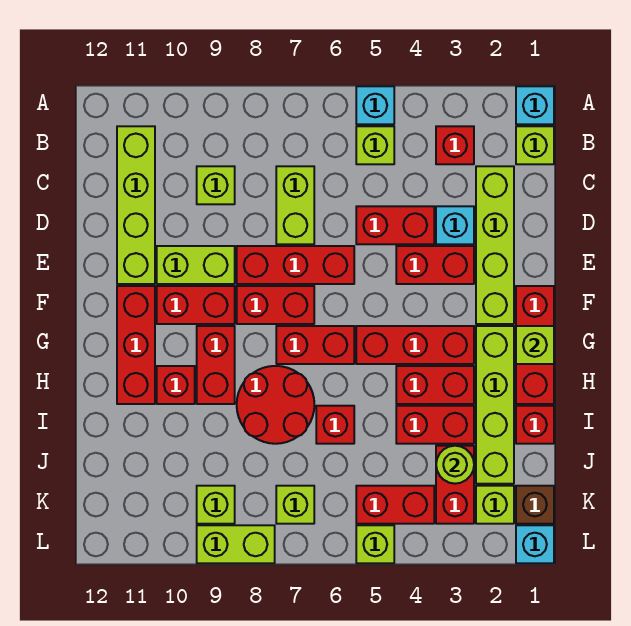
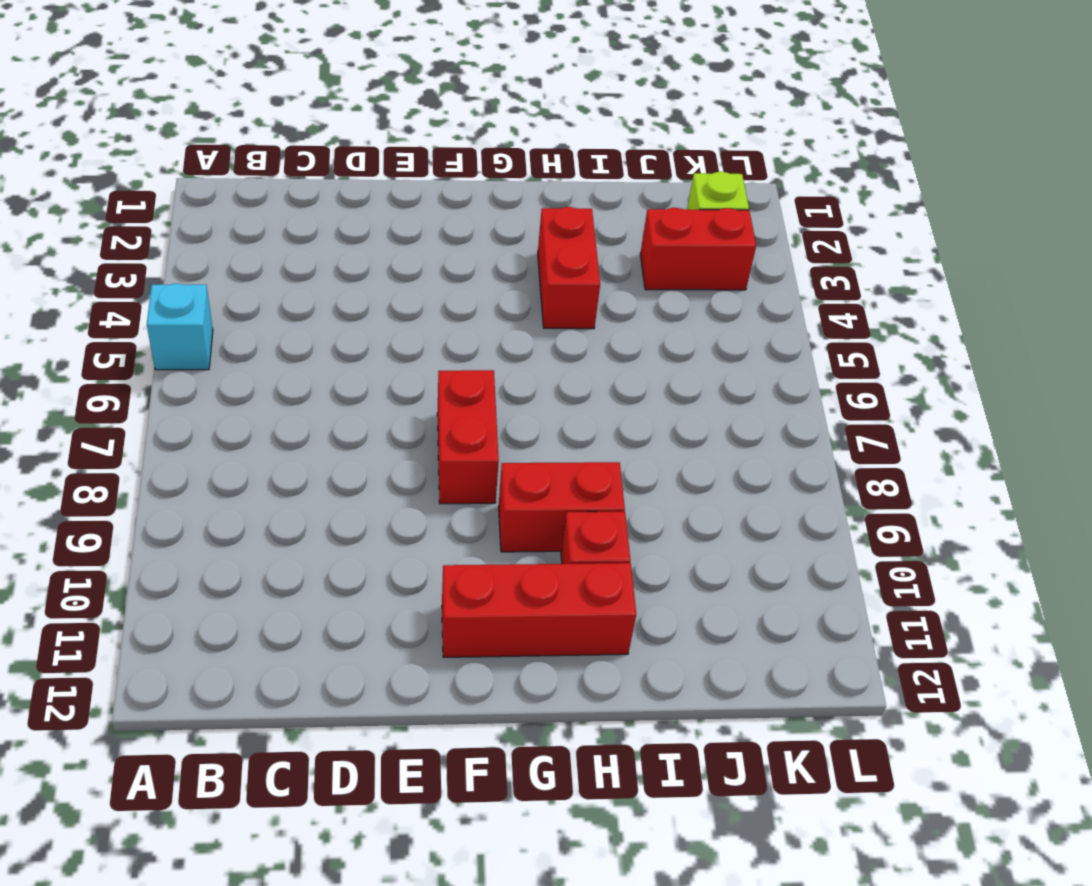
none -> cyan 1x1 brick [516,86,554,124]
none -> lime 1x1 brick [516,126,554,164]
none -> red 1x1 brick [436,126,474,164]
none -> lime 1x1 brick [356,126,394,164]

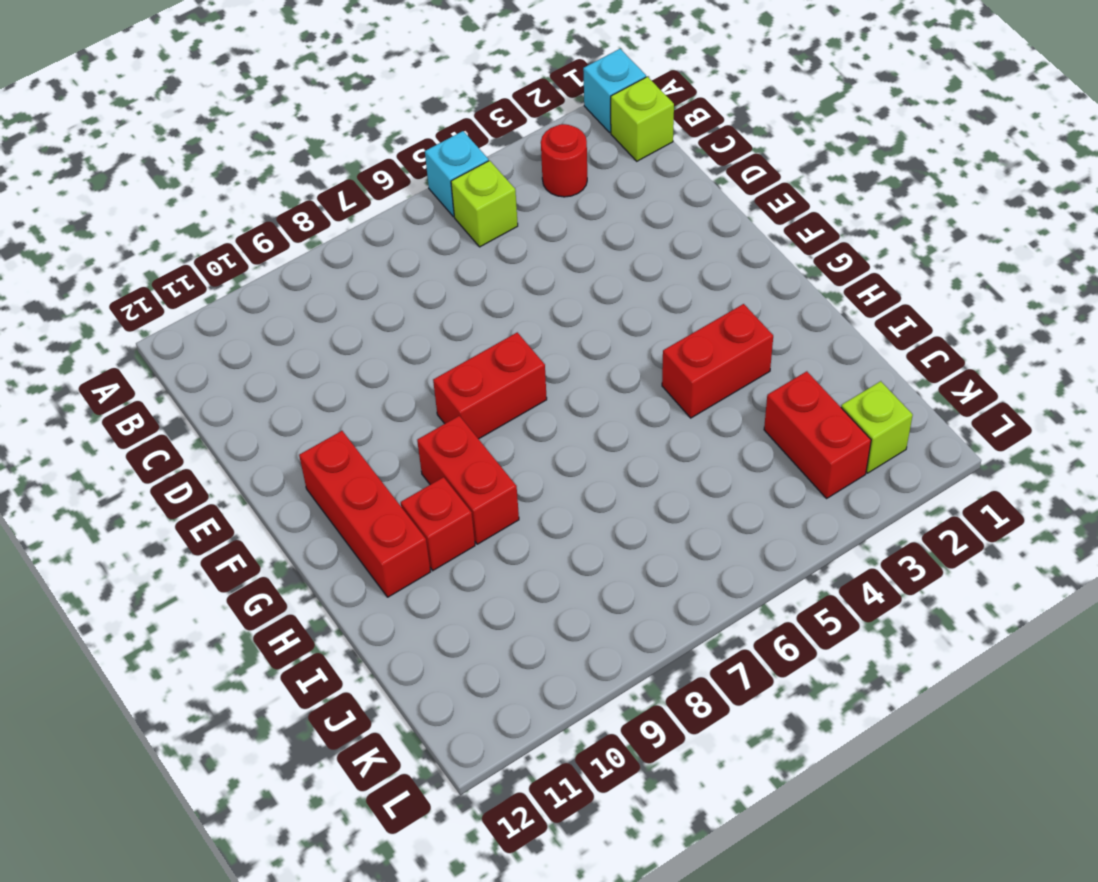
red 1x1 round brick [541,124,587,197] -> red 1x1 brick [436,126,474,164]
none -> lime 1x4 brick [117,126,155,284]
none -> lime 1x4 brick [476,166,514,324]
none -> lime 1x2 brick [276,166,314,244]
none -> lime 1x1 brick [197,166,235,204]

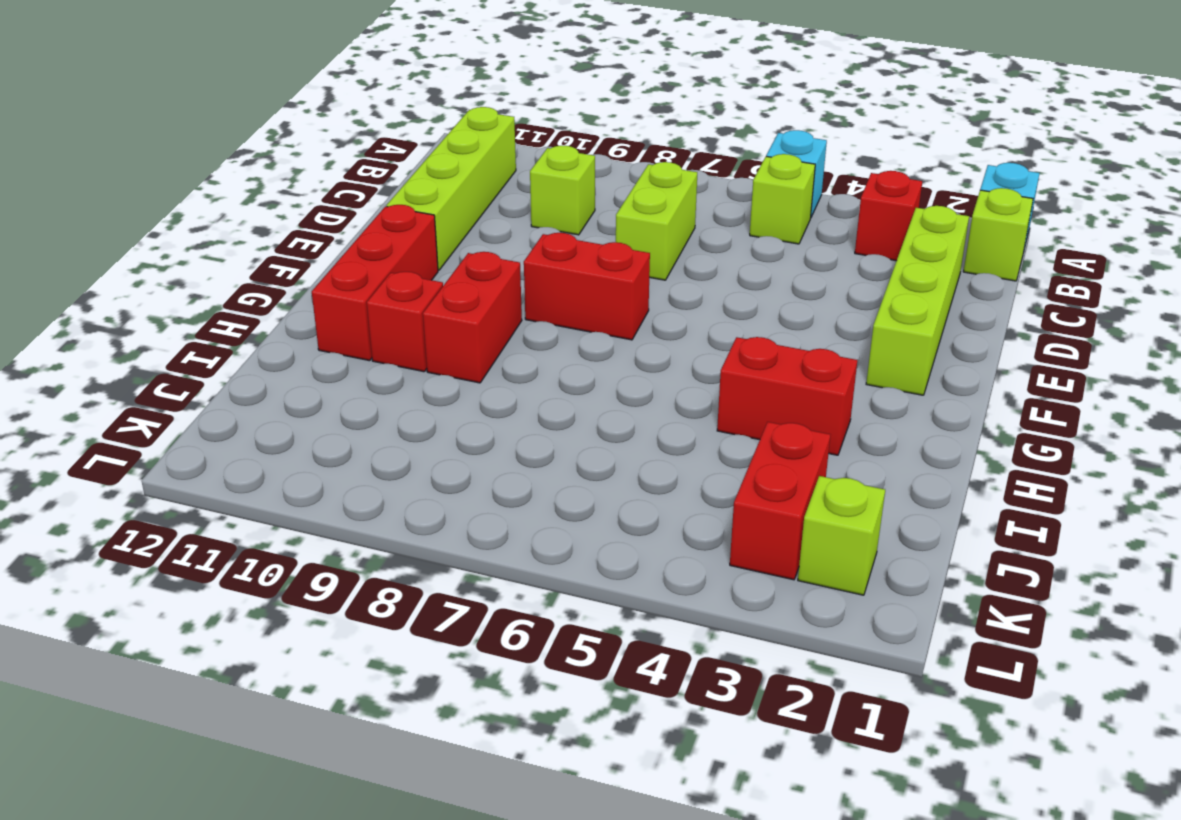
none -> cyan 1x1 brick [436,206,474,244]
none -> red 1x2 brick [356,206,434,244]
none -> red 1x2 brick [396,246,474,284]
none -> red 1x3 brick [237,246,354,284]

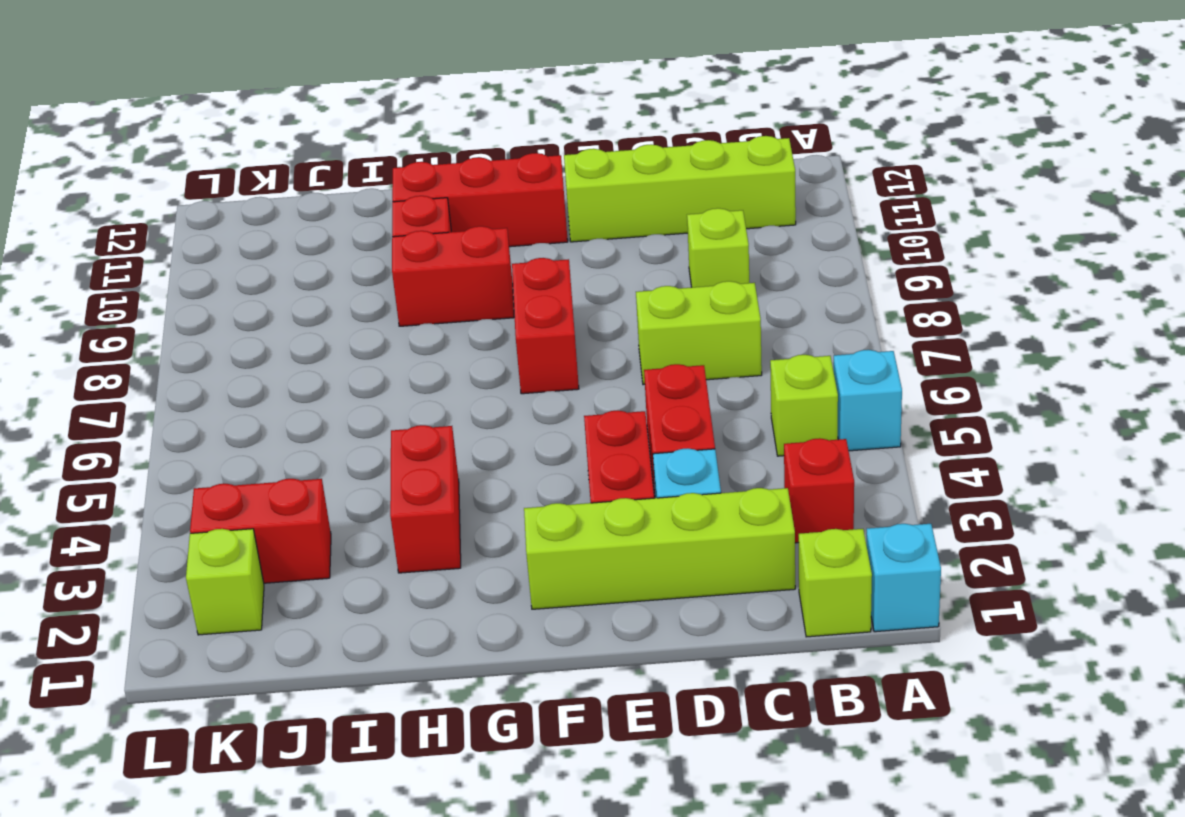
none -> red 1x3 brick [237,246,354,284]
none -> lime 1x2 brick [157,246,235,284]
none -> red 1x3 brick [516,286,554,404]
none -> red 1x2 brick [157,286,235,324]

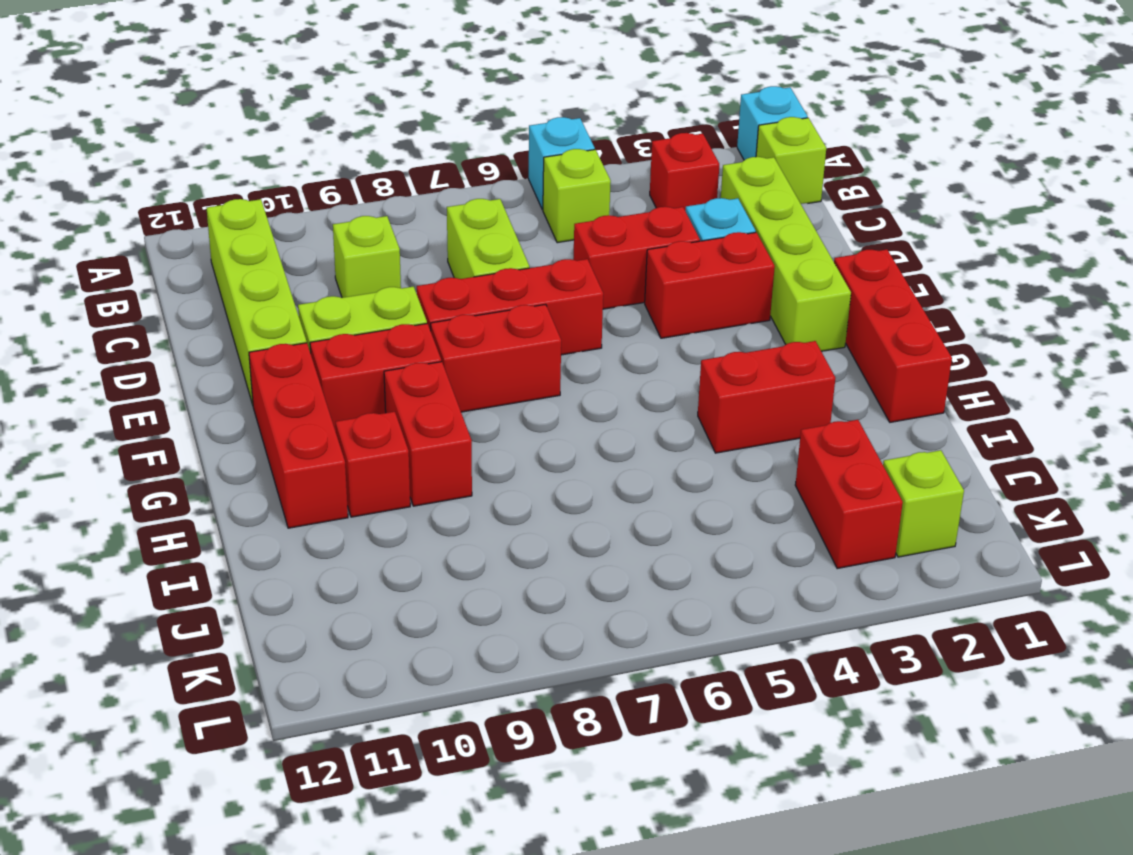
none -> lime 1x4 brick [476,326,514,484]
none -> red 1x3 brick [356,326,474,364]
none -> red 1x2 brick [276,326,354,364]
none -> red 2x2 round brick [237,366,314,444]

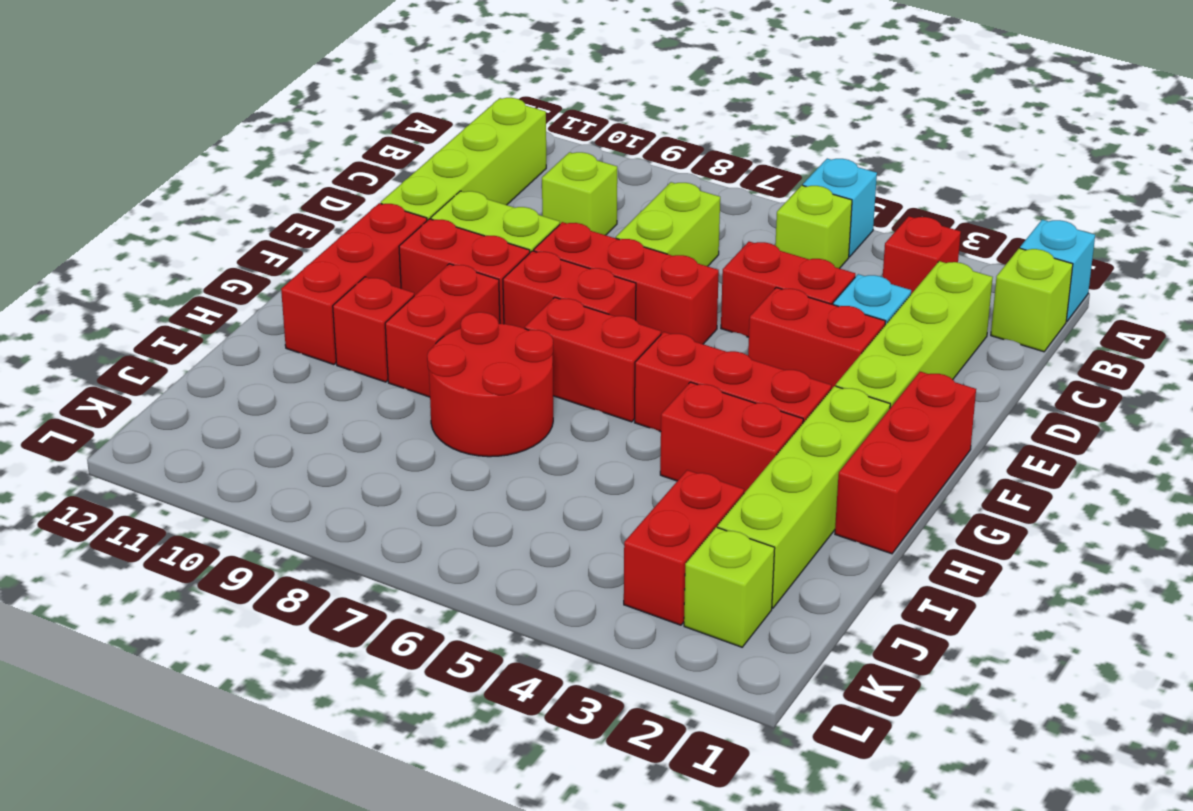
none -> red 1x1 brick [516,406,554,444]
none -> red 1x2 brick [396,406,474,444]
none -> red 1x1 brick [316,406,354,444]
none -> brown 1x1 brick [516,486,554,524]

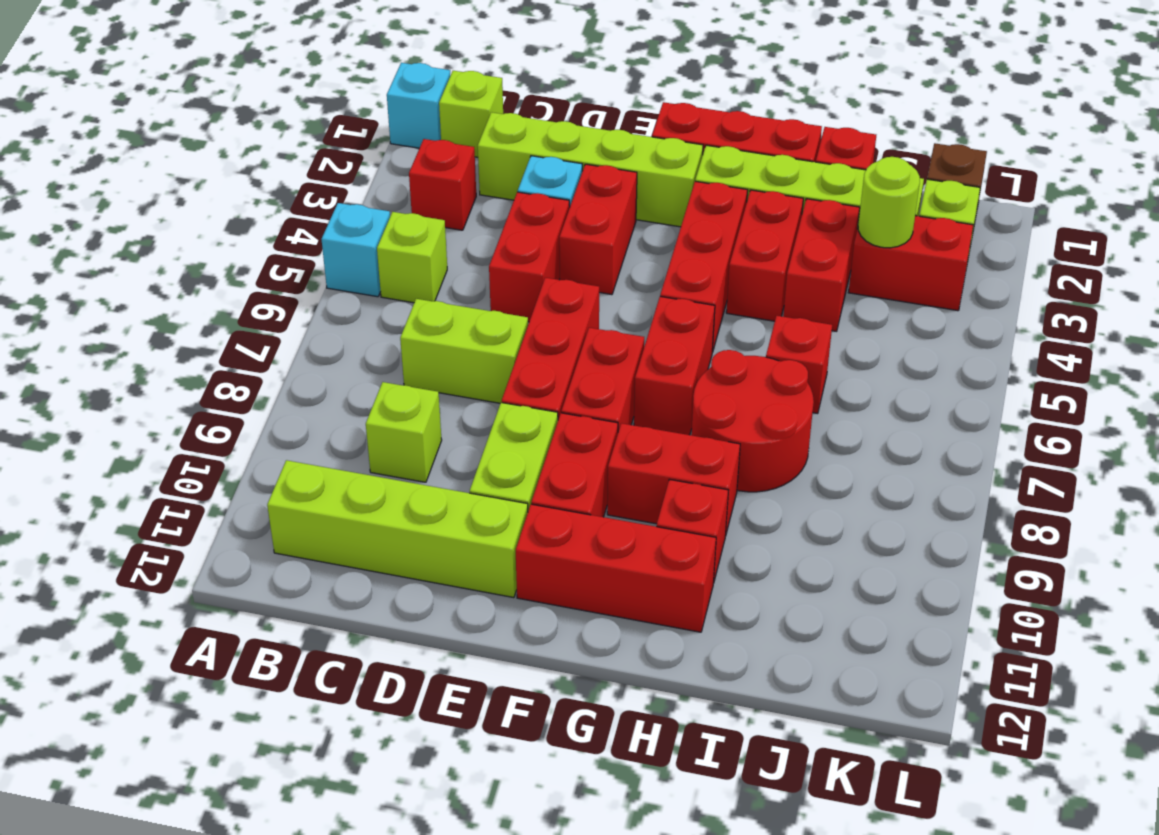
none -> red 1x2 brick [356,486,434,524]
none -> lime 1x1 brick [276,486,314,524]
none -> lime 1x1 brick [197,486,235,524]
none -> cyan 1x1 brick [516,525,554,563]

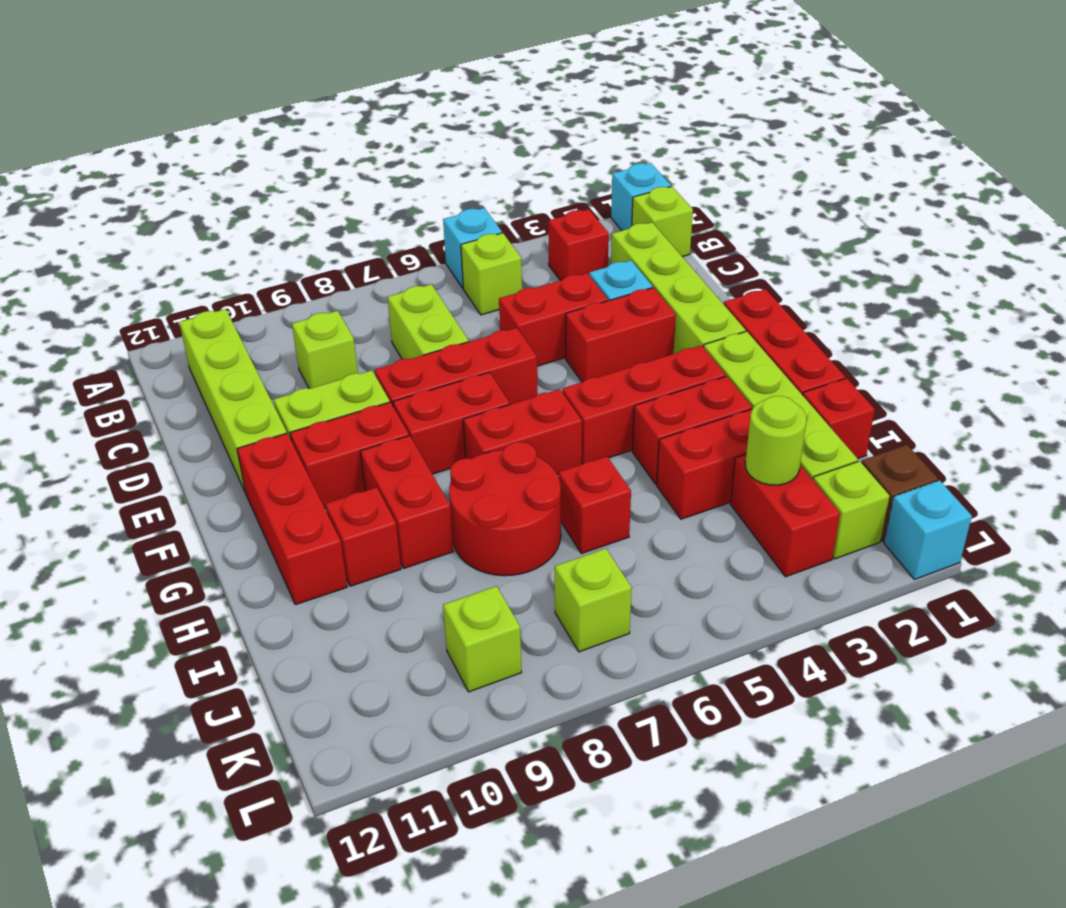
none -> red 1x2 brick [356,486,434,524]
none -> lime 1x1 brick [356,525,394,563]
none -> lime 1x2 brick [197,525,275,563]
none -> lime 1x1 brick [516,326,554,364]

